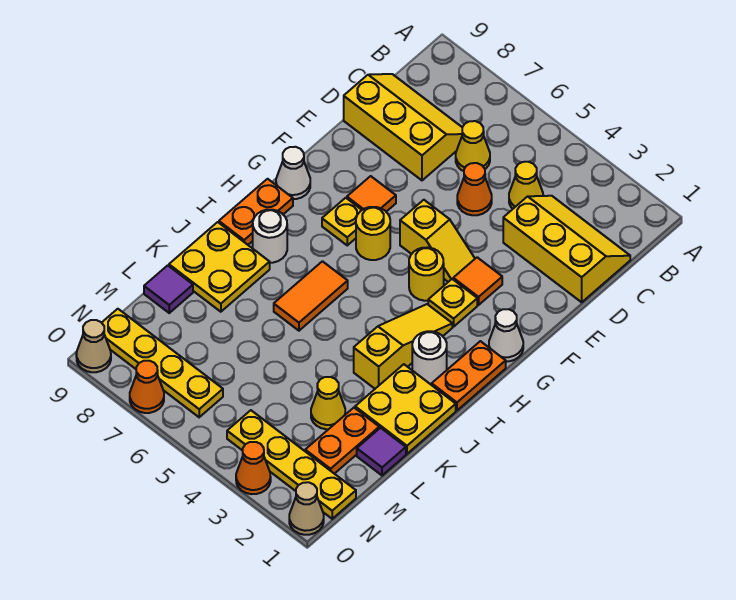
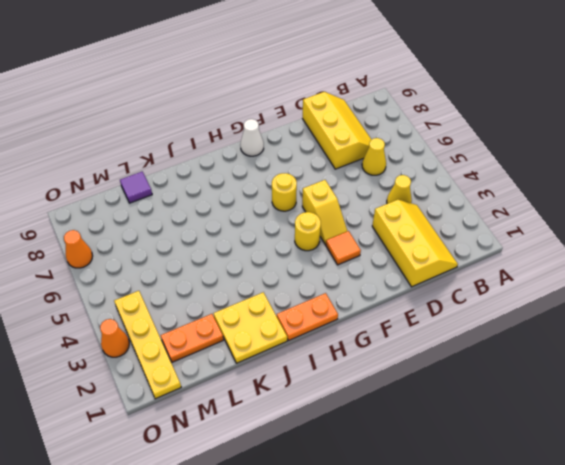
none -> orange 1x1 cone [457,163,492,215]
none -> orange 1x1 tile [347,176,396,212]
none -> white 1x1 cone [489,309,523,362]
none -> yellow 1x1 plate [428,279,477,327]

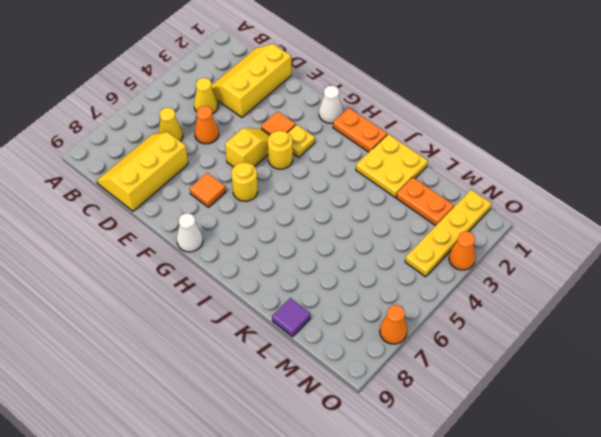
none -> yellow 1x1 plate [322,198,362,245]
none -> yellow 1x3 slope [354,304,452,389]
none -> orange 1x2 plate [219,179,293,245]
none -> white 1x1 round brick [412,331,447,384]

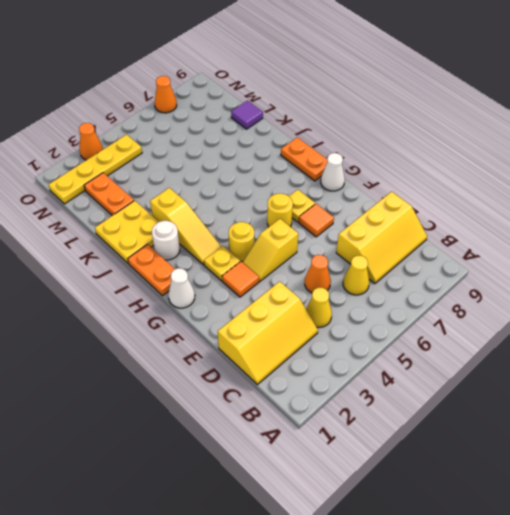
none -> orange 1x2 tile [274,261,348,331]
none -> white 1x1 round brick [253,210,287,263]
none -> yellow 2x2 plate [169,222,270,312]
none -> purple 1x1 tile [357,428,406,475]

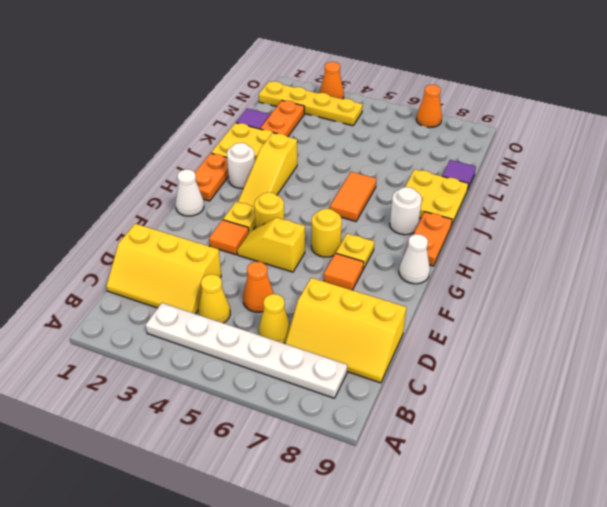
white 1x6 plate [145,303,347,398] -> none
none -> yellow 1x1 cone [311,377,345,429]
none -> yellow 1x4 plate [102,309,223,417]
none -> tan 1x1 cone [289,482,324,535]
none -> tan 1x1 cone [76,320,111,372]

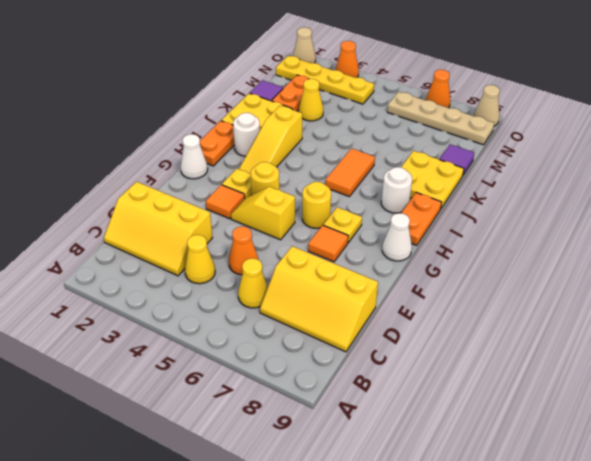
tan 1x4 plate [387,92,494,145] -> yellow 1x4 plate [102,309,223,417]

